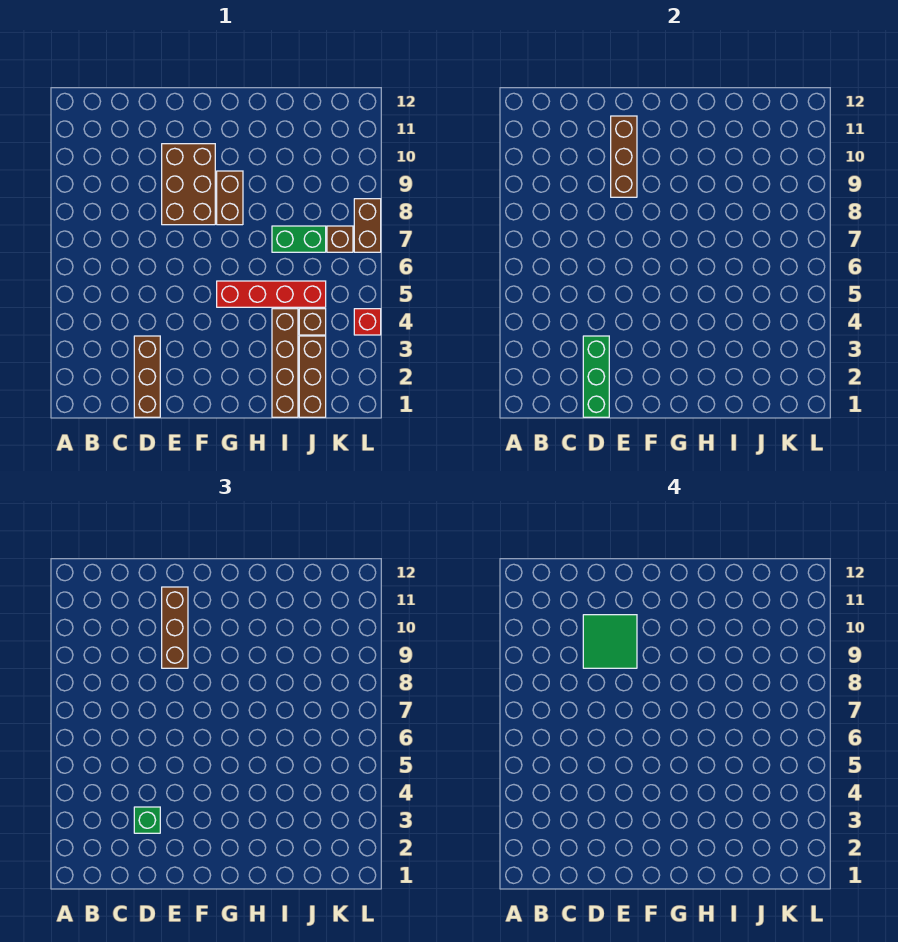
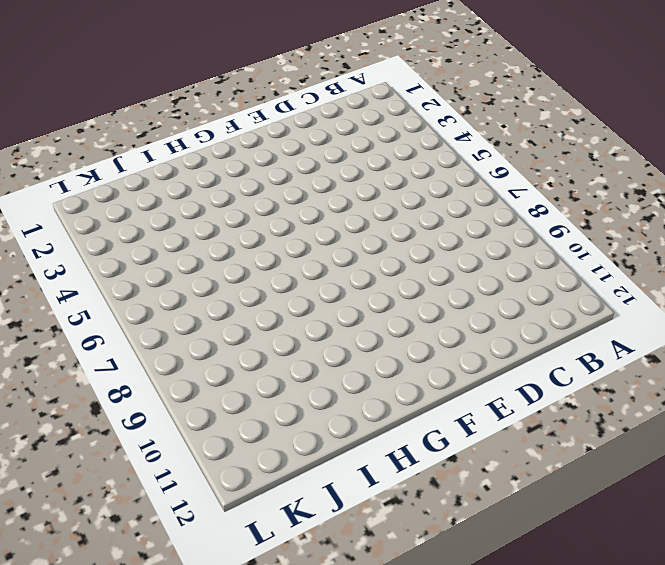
none -> brown 1x3 brick [134,336,160,417]
none -> brown 2x3 brick [162,144,215,225]
none -> red 1x4 brick [217,281,326,307]

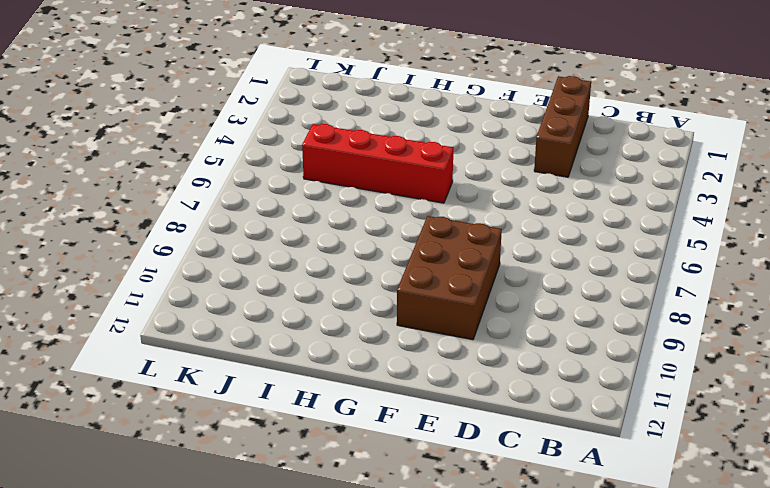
none -> brown 1x2 brick [217,171,243,225]
none -> brown 1x4 brick [272,309,298,417]
none -> green 1x2 brick [272,226,326,252]

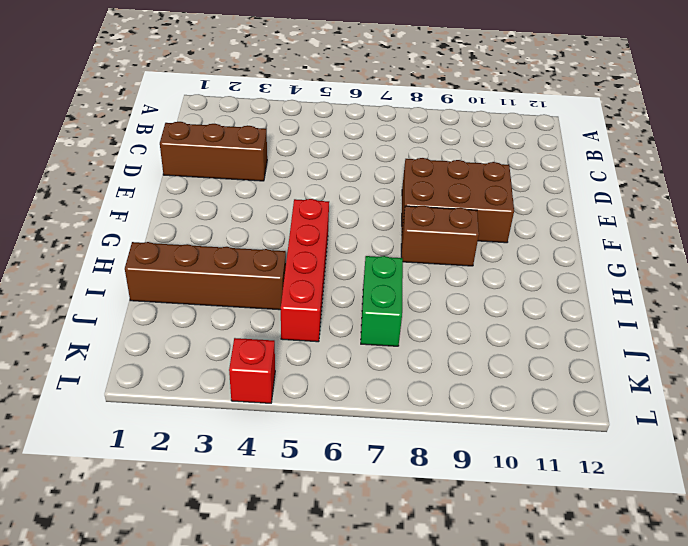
none -> brown 1x3 brick [299,336,326,417]
none -> brown 1x1 brick [299,309,326,335]
none -> brown 1x1 brick [327,226,353,252]

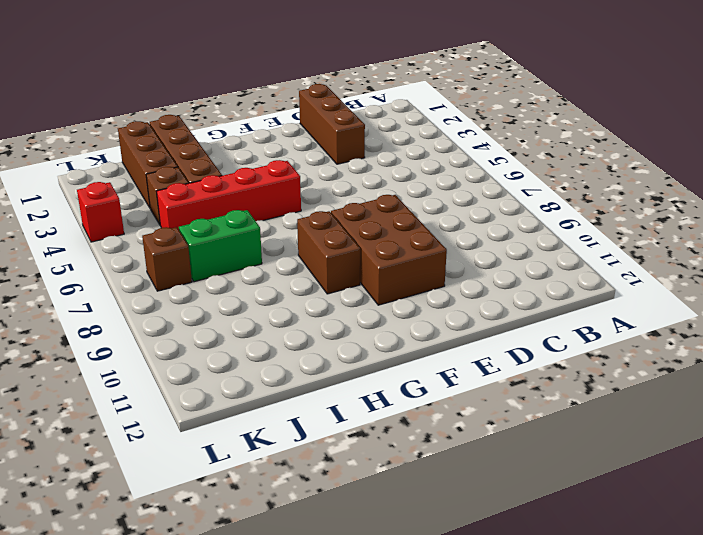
none -> brown 1x2 brick [354,199,381,252]
none -> green 1x3 brick [583,336,609,417]
none -> brown 1x3 brick [611,116,637,197]

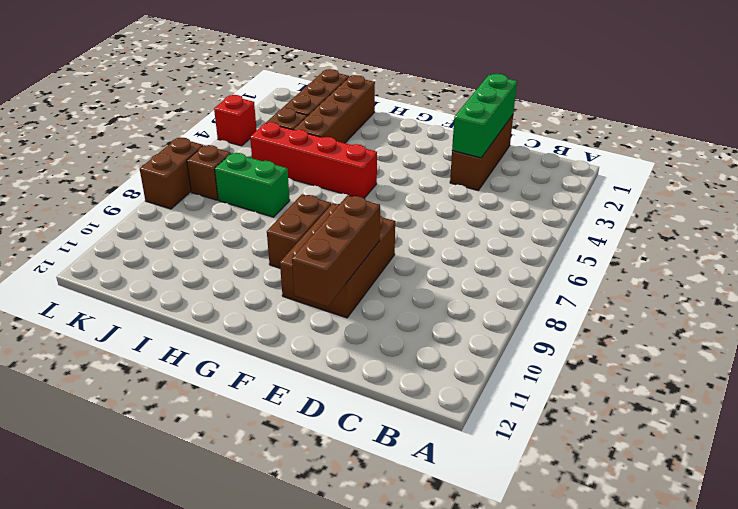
none -> green 1x1 brick [134,807,160,833]
none -> brown 1x3 brick [162,587,188,668]
none -> green 2x2 tile [583,615,637,668]

